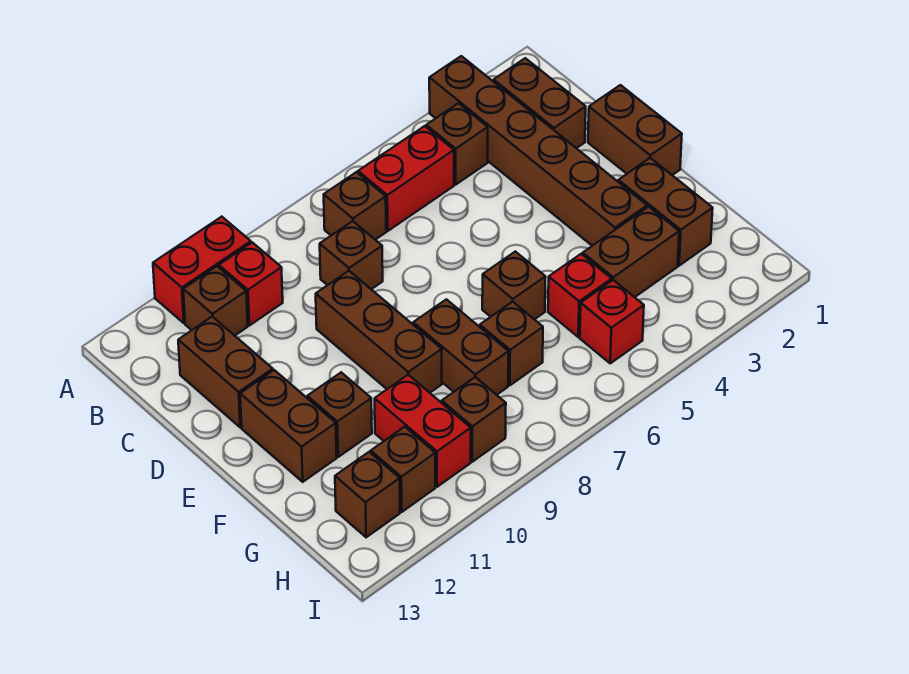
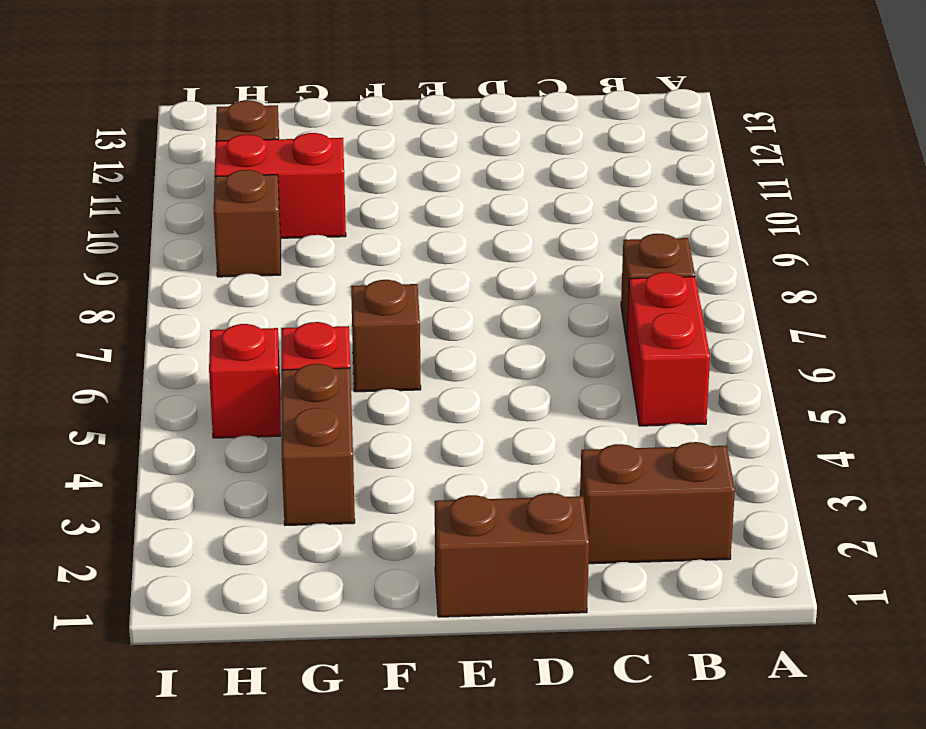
none -> brown 1x6 brick [429,56,647,246]
none -> red 1x2 brick [153,217,251,323]
none -> brown 1x1 brick [426,103,488,185]

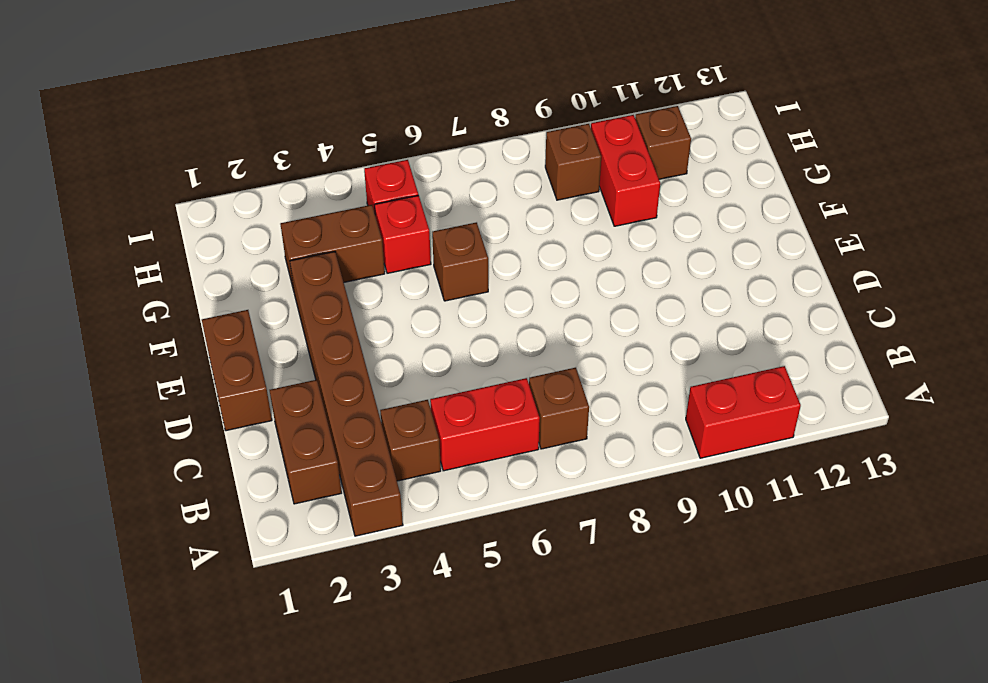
none -> red 1x1 brick [219,242,283,326]
none -> brown 1x1 brick [183,266,248,336]
none -> brown 1x1 brick [320,221,383,289]

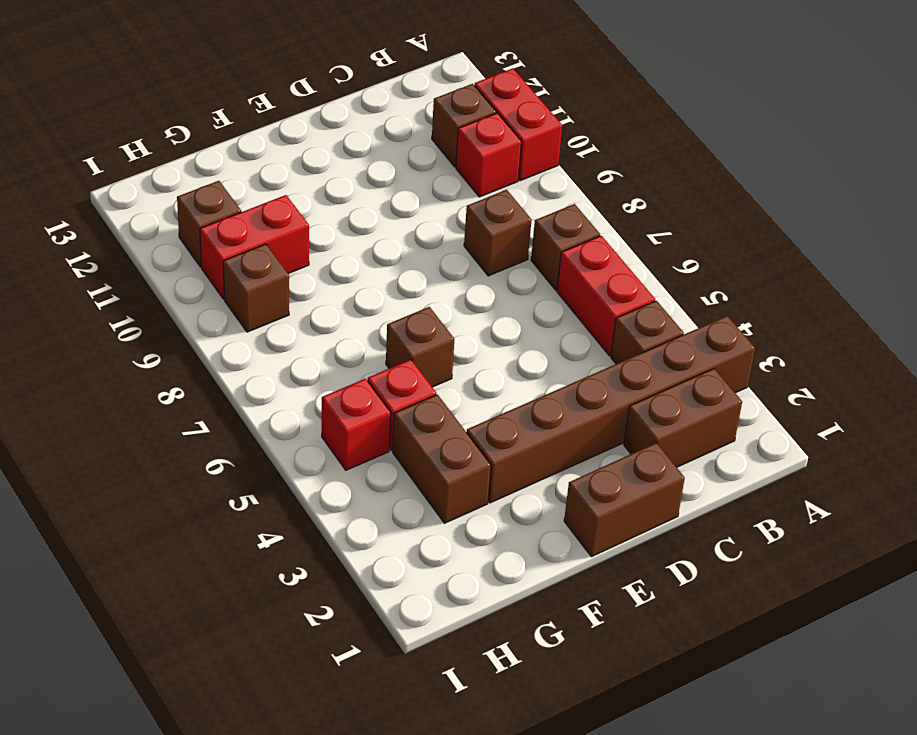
none -> brown 1x2 brick [178,317,273,427]
none -> brown 1x3 brick [316,271,442,393]
none -> brown 1x2 brick [240,370,337,482]

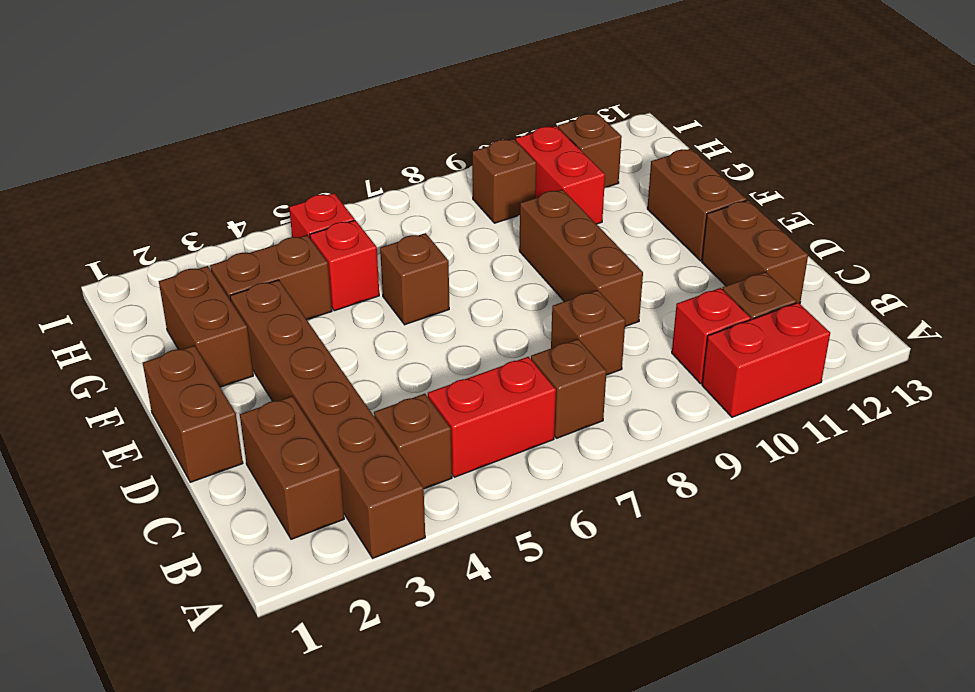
none -> brown 1x2 brick [413,299,509,395]
none -> brown 1x1 brick [307,372,372,457]
none -> brown 1x1 brick [480,302,543,385]

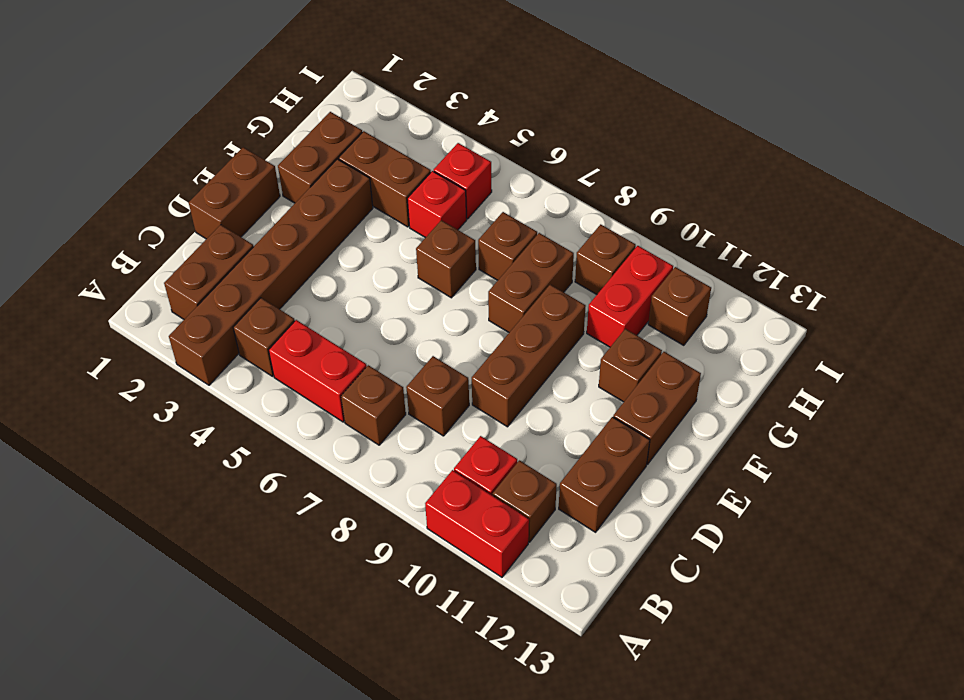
none -> brown 1x1 brick [335,452,400,537]

